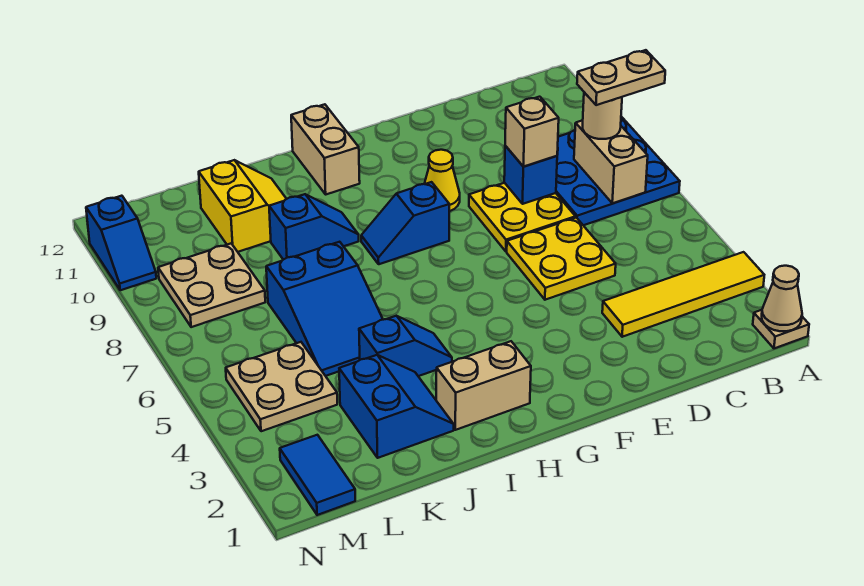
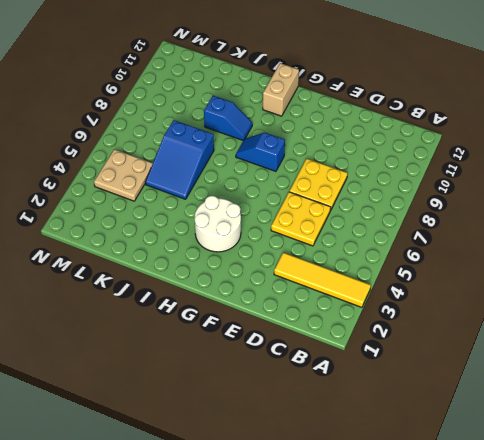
white 2x2 round brick [195,196,241,252] -> none
none -> tan 1x1 plate [753,310,809,348]
none -> blue 3x3 plate [556,117,680,225]
none -> yellow 1x1 cone [424,150,460,211]

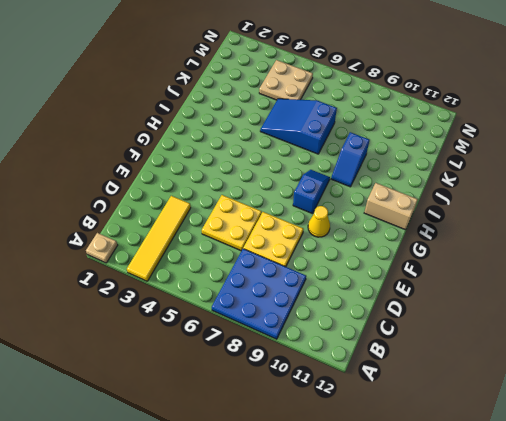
none -> tan 1x2 brick [436,341,531,430]
none -> blue 1x2 slope [359,316,452,376]
none -> blue 2x2 slope [339,355,454,458]

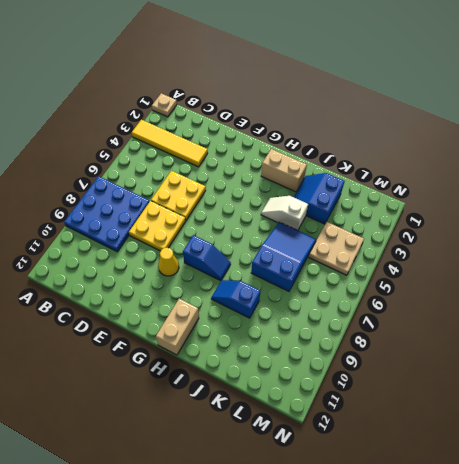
white 1x2 slope [261,196,308,230] -> blue 1x2 slope [359,316,452,376]
none -> yellow 2x2 slope [199,160,286,252]
none -> tan 2x2 plate [158,243,265,327]
none -> blue 1x2 tile [280,435,355,515]

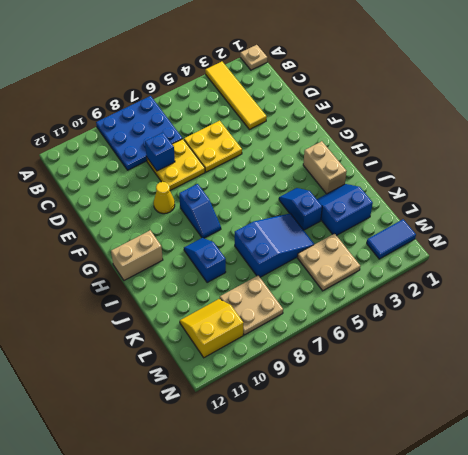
yellow 2x2 slope [180,299,243,358] -> yellow 2x2 slope moved to [199,160,286,252]
none -> blue 1x2 slope [86,196,156,290]
none -> tan 1x1 cone [762,266,802,331]
none -> tan 1x2 brick [574,120,648,203]

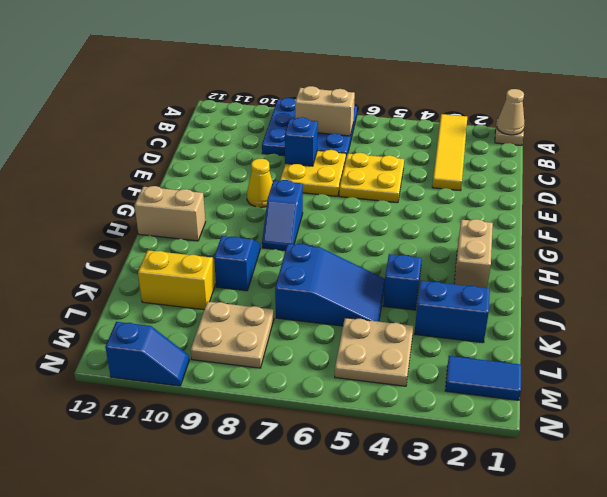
none -> tan 1x1 round brick [583,92,622,139]
none -> tan 1x1 brick [505,97,559,167]
none -> tan 1x2 plate [577,50,665,105]

